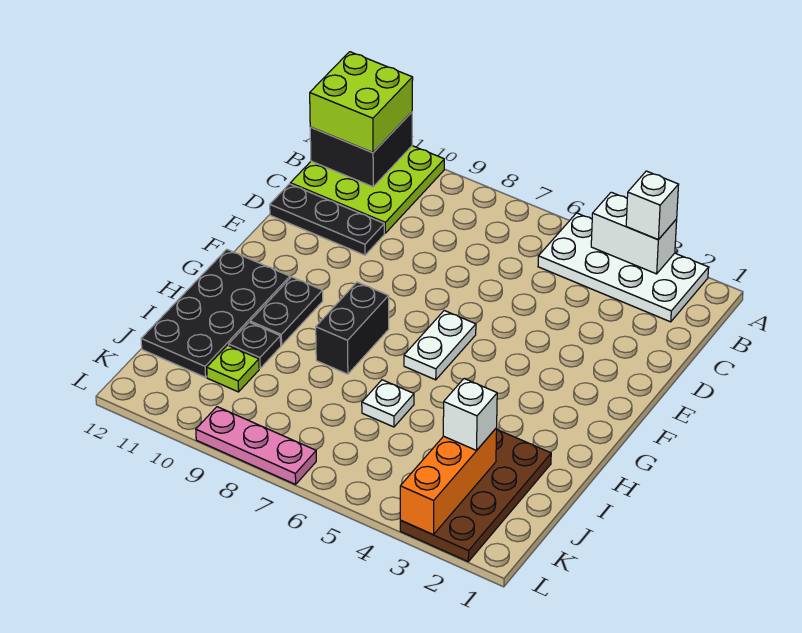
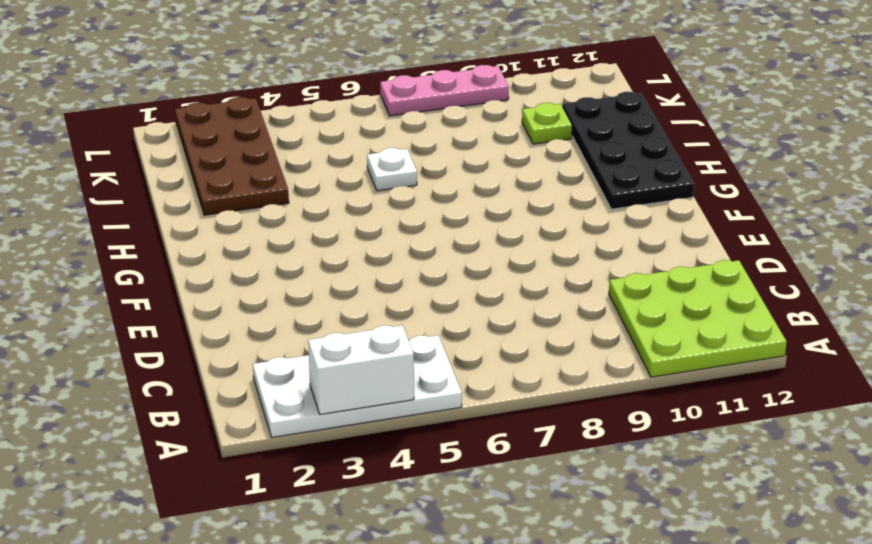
none -> black 1x3 plate [270,184,384,255]
none -> white 1x2 plate [404,311,476,380]
none -> black 1x2 brick [316,282,389,374]

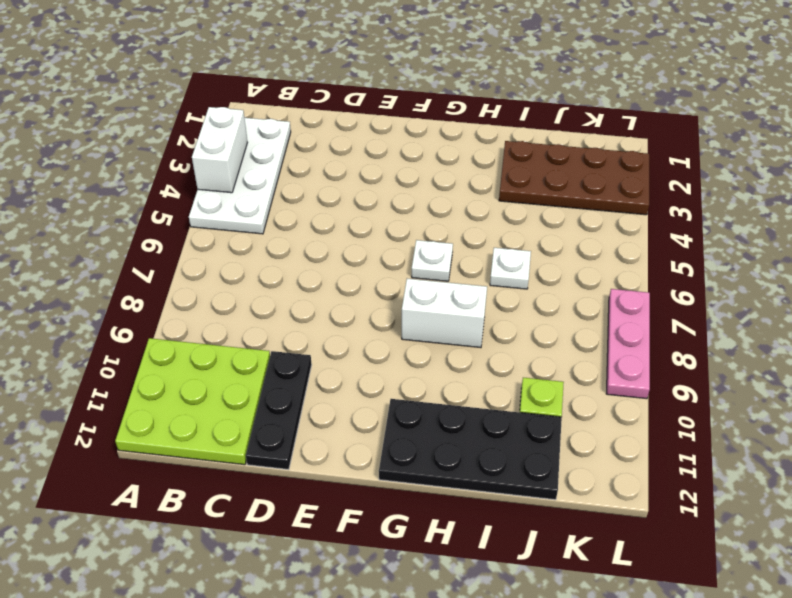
white 1x1 plate [412,240,453,281] -> white 1x2 plate [404,311,476,380]
white 1x2 brick [402,279,487,348] -> black 1x2 brick [316,282,389,374]
none -> black 1x2 plate [250,277,323,345]
none -> black 1x1 plate [229,322,281,368]
none -> black 2x2 brick [310,112,412,187]

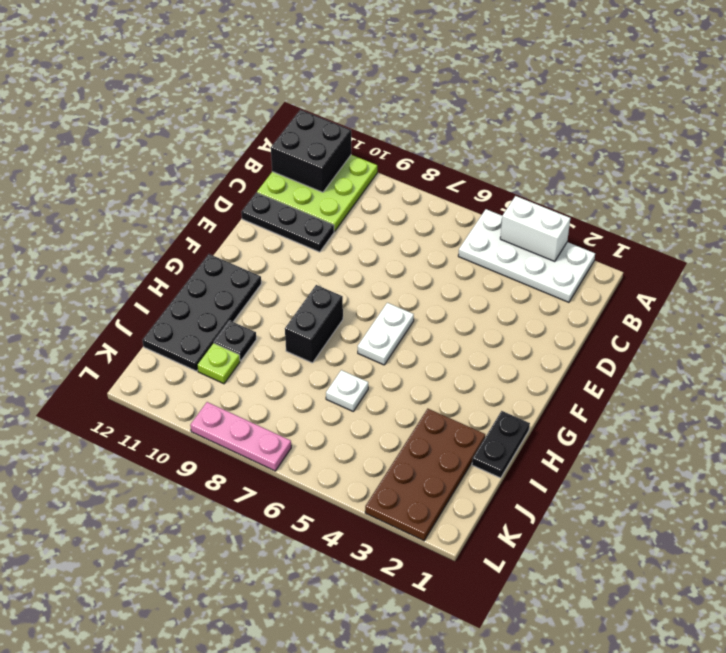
black 1x2 plate [472,411,530,478] -> black 1x2 plate moved to [250,277,323,345]
none -> orange 1x3 brick [400,428,497,534]
none -> white 1x1 brick [626,171,679,240]
none -> lime 2x2 brick [310,52,413,153]

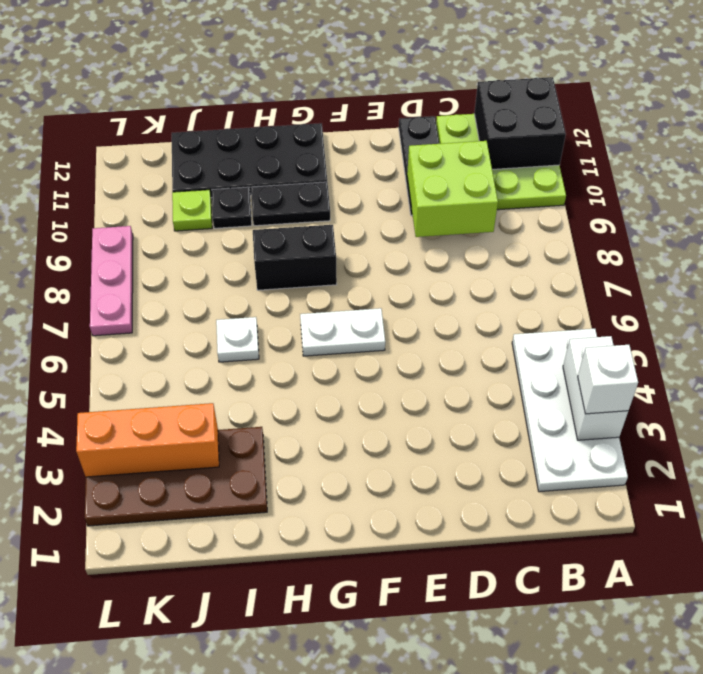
lime 2x2 brick [407,141,498,237] -> lime 2x2 brick moved to [310,52,413,153]
none -> white 1x1 brick [443,379,497,450]

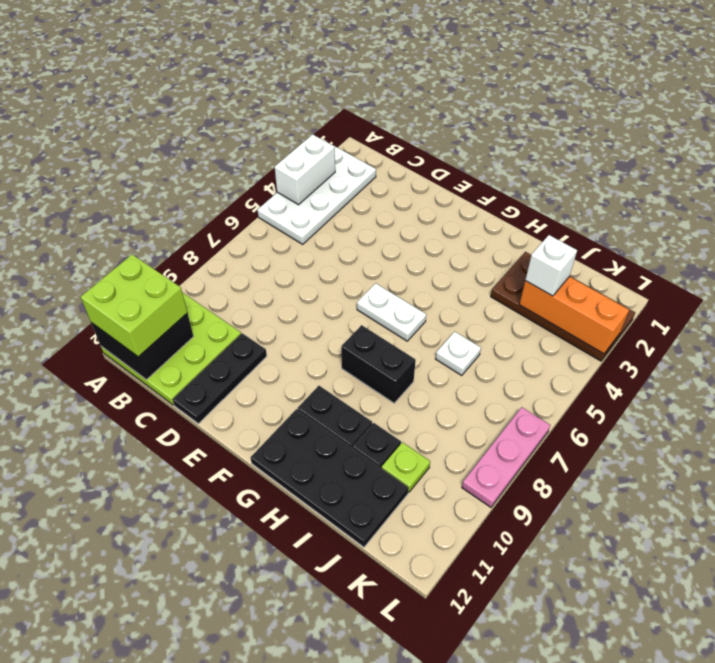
none -> white 1x1 brick [626,171,679,240]

